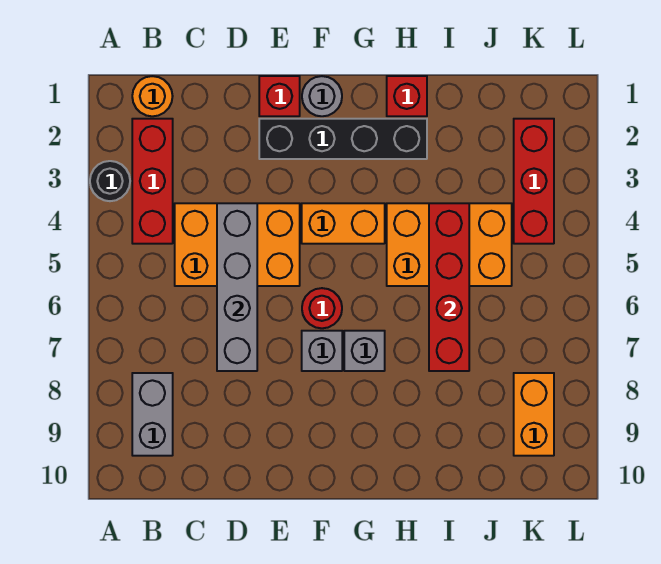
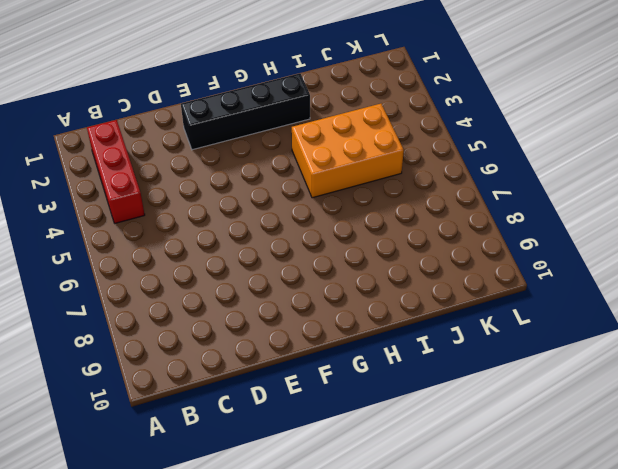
none -> black 1x1 round brick [90,161,130,201]
none -> orange 1x1 round brick [132,76,173,116]
none -> grey 1x2 brick [132,373,173,456]

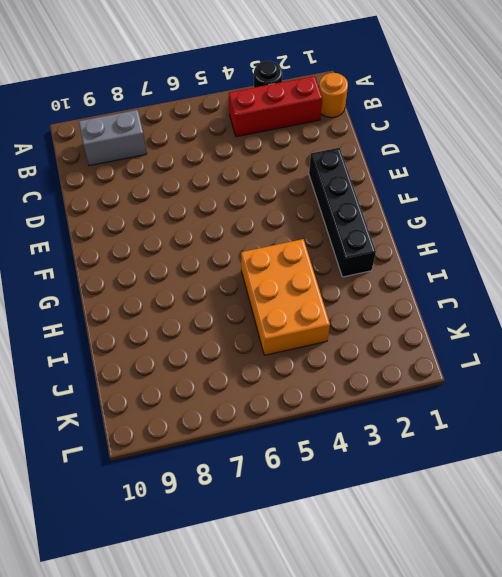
none -> orange 2x3 brick [175,203,300,286]
none -> red 1x1 brick [259,76,300,116]
none -> grey 1x1 round brick [302,76,342,116]

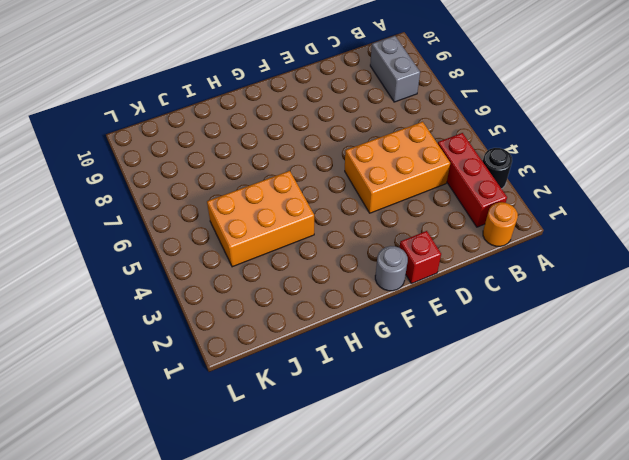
none -> black 1x4 brick [259,119,427,159]
none -> orange 1x2 brick [302,203,385,244]
none -> red 1x1 round brick [302,288,342,328]

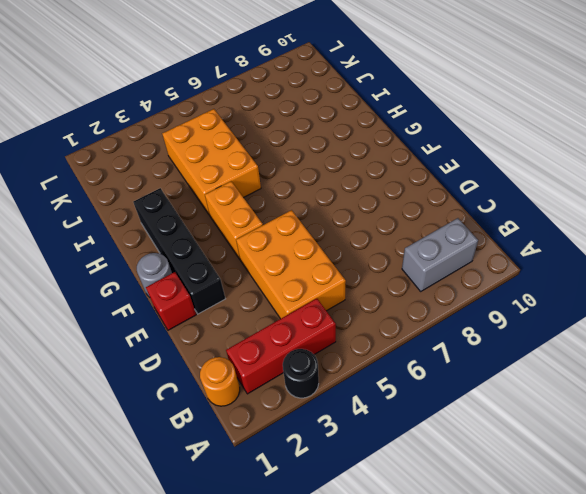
none -> red 1x1 round brick [302,288,342,328]
none -> grey 1x1 brick [302,331,342,371]
none -> grey 1x1 brick [344,331,385,371]

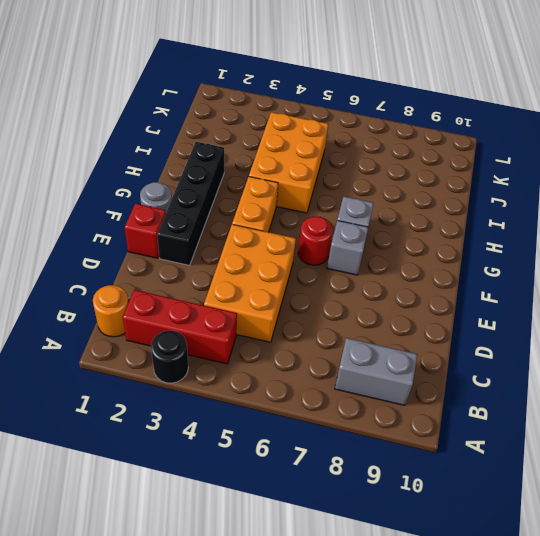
none -> red 1x1 brick [387,76,427,116]
none -> red 1x3 brick [514,119,554,244]
none -> orange 1x2 brick [514,373,554,456]

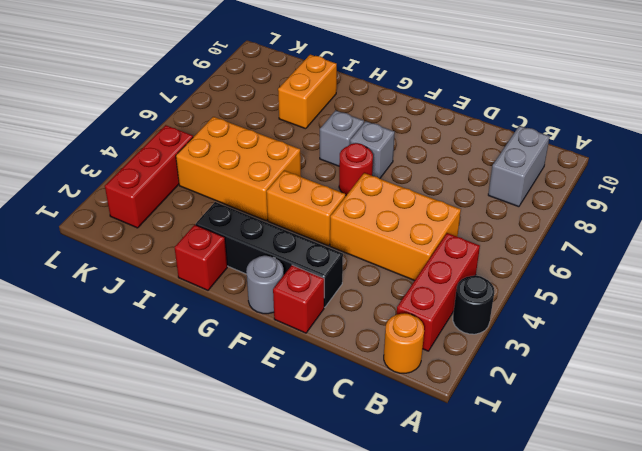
orange 1x2 brick [278,55,337,129] -> orange 1x2 brick moved to [514,373,554,456]
none -> grey 1x4 brick [217,203,257,371]
none -> red 1x4 brick [429,203,469,371]

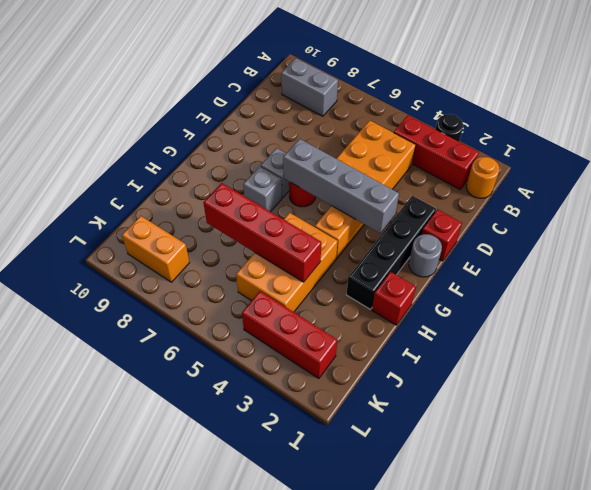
grey 1x4 brick [283,139,399,233] -> grey 1x4 brick moved to [217,203,257,371]

